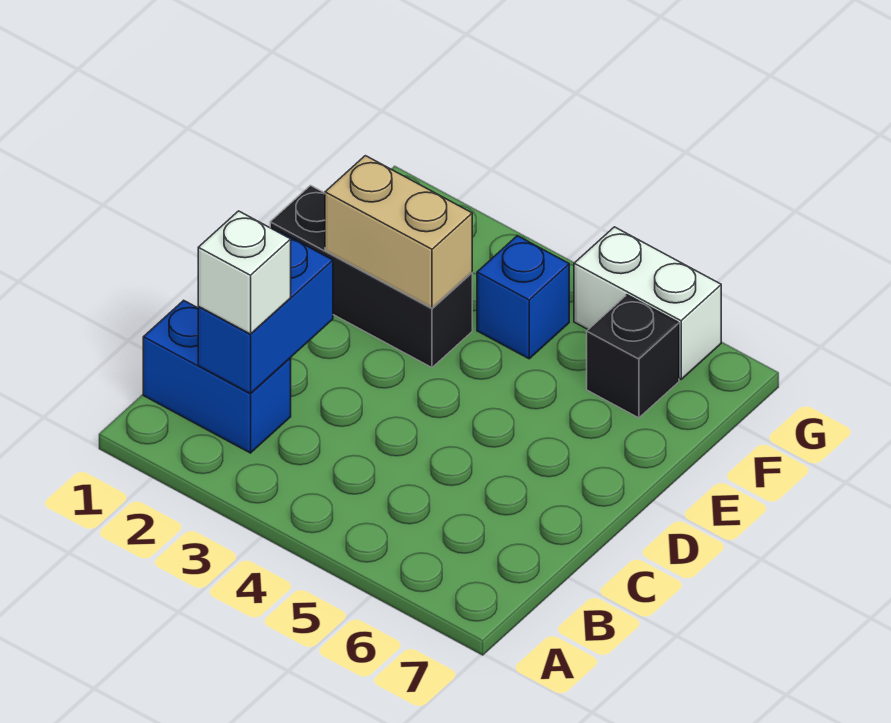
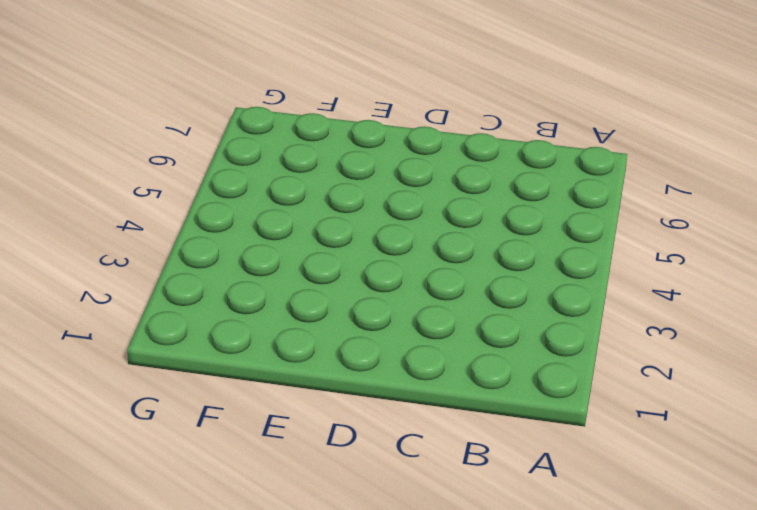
none -> blue 1x2 brick [143,300,291,453]
none -> black 1x3 brick [270,186,472,367]

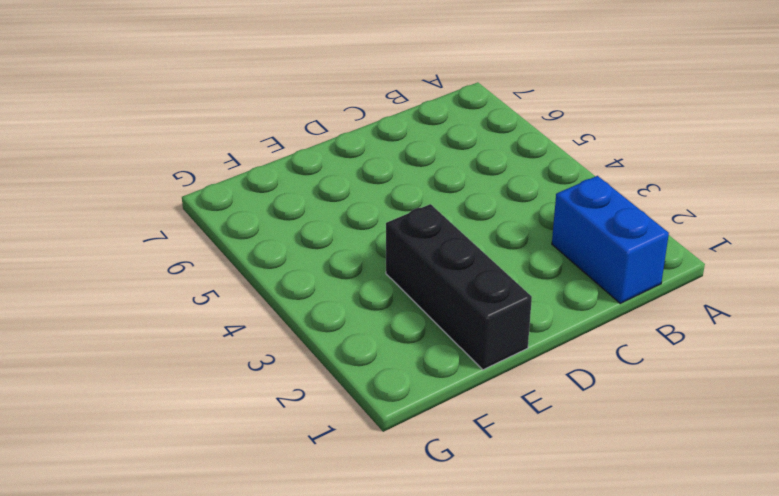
none -> blue 1x1 brick [477,236,569,359]
none -> black 1x1 brick [587,295,679,418]

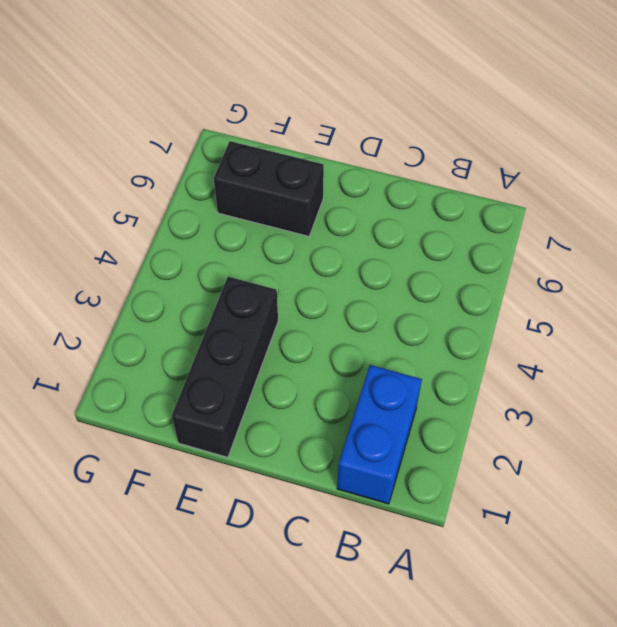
black 1x2 brick [214,141,324,236] -> black 1x1 brick [587,295,679,418]
none -> blue 1x1 brick [477,236,569,359]
none -> white 1x2 brick [574,227,721,379]

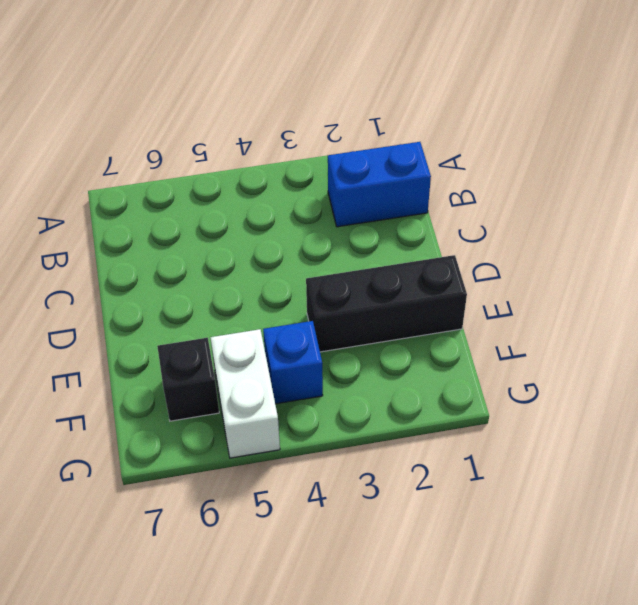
white 1x2 brick [210,329,280,458] -> white 1x2 brick turned to [574,227,721,379]
none -> blue 1x2 brick [198,232,333,394]
none -> tan 1x2 brick [325,156,472,308]

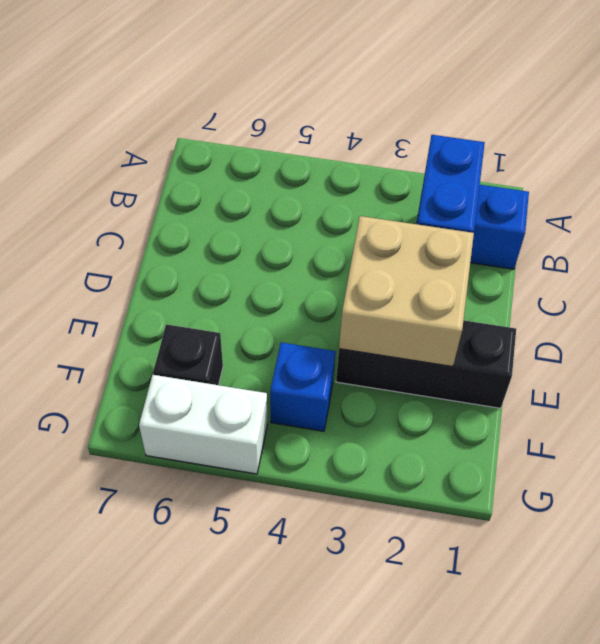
tan 2x2 brick [339,216,474,367] -> tan 1x2 brick [325,156,472,308]
none -> white 1x1 brick [198,211,291,334]

